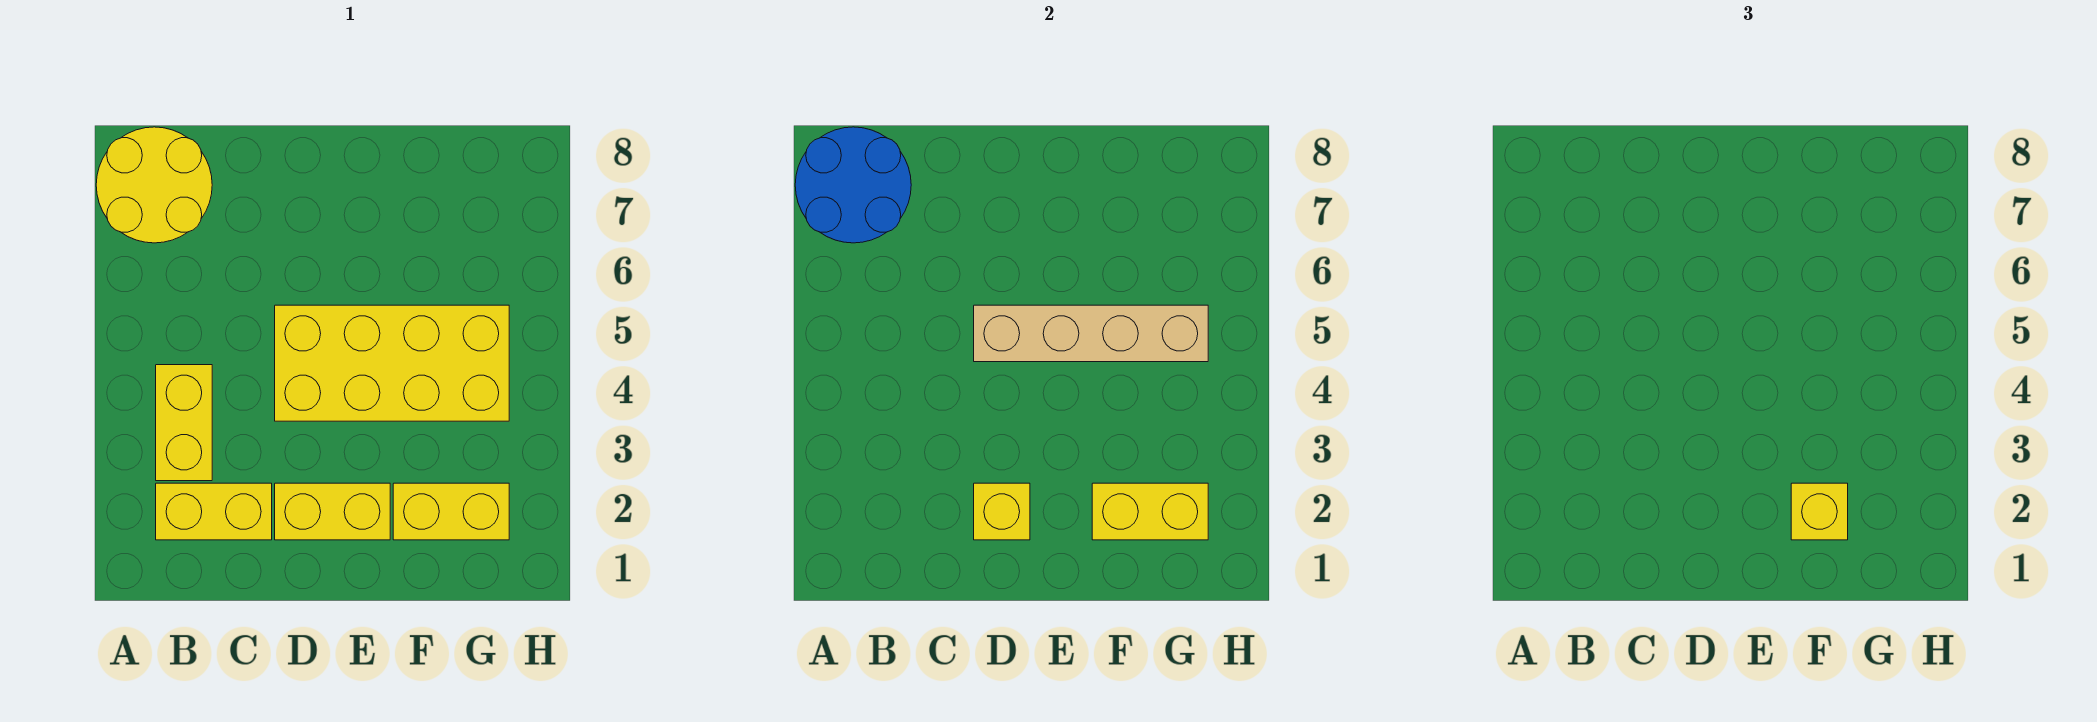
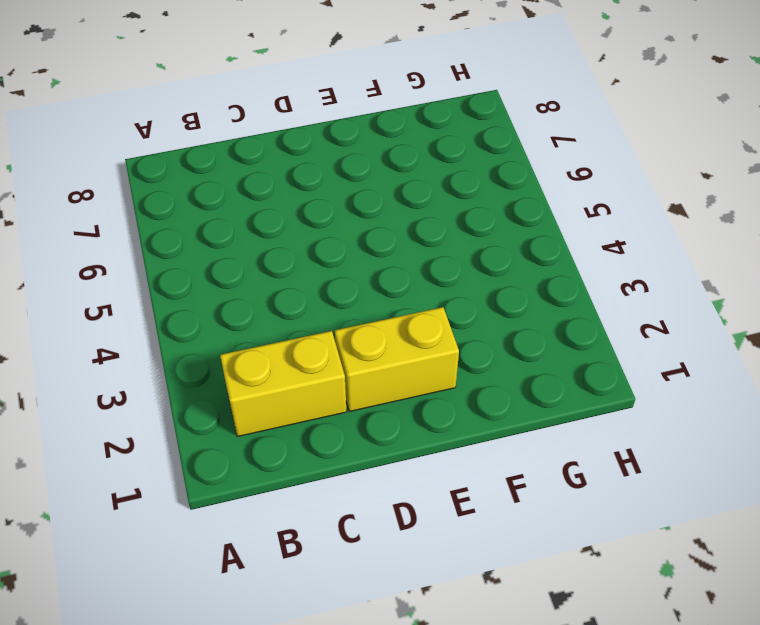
none -> yellow 2x2 round brick [96,127,212,243]
none -> yellow 1x2 brick [156,365,212,481]

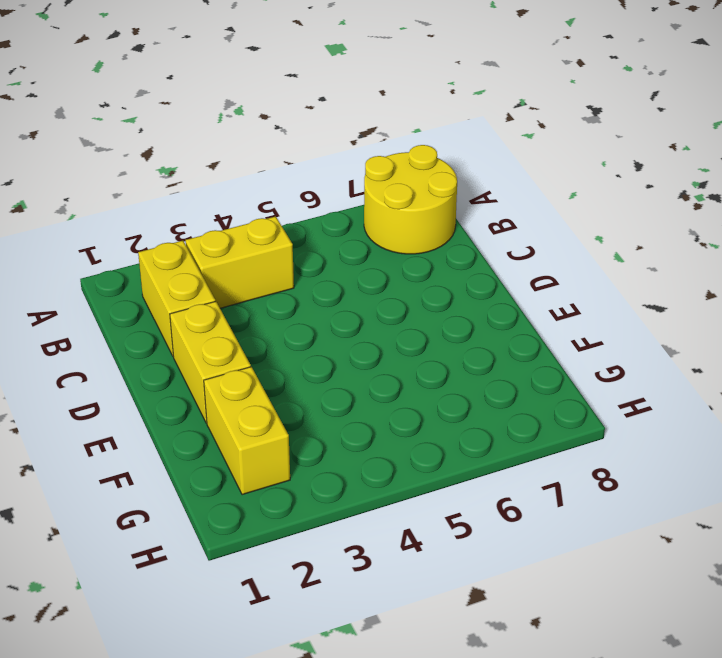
none -> yellow 2x4 brick [275,305,509,421]
none -> blue 2x2 round brick [795,127,911,243]

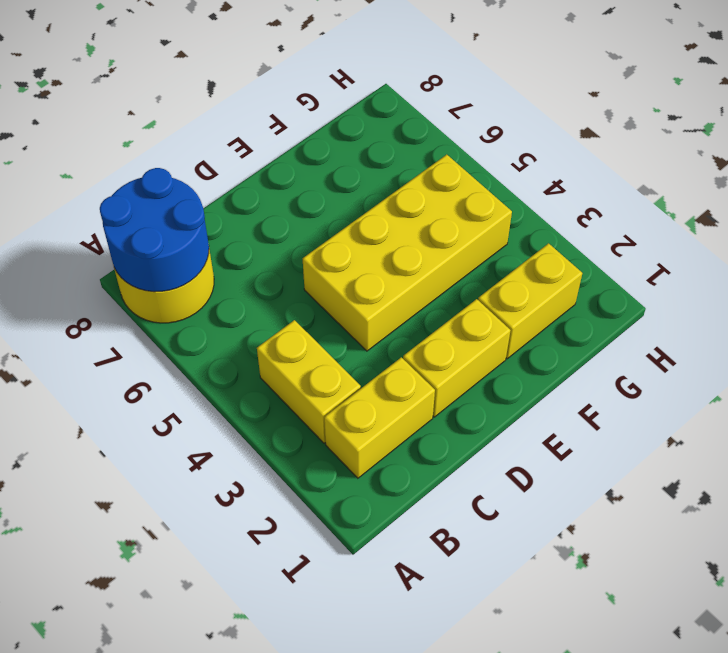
none -> yellow 1x1 brick [974,483,1030,540]
none -> tan 1x4 brick [974,305,1208,362]

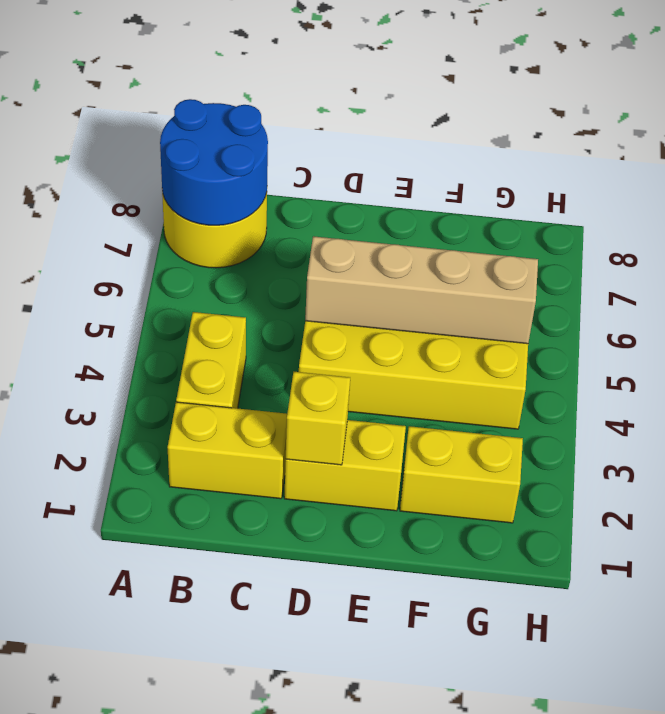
none -> yellow 1x2 brick [1092,483,1208,540]
none -> yellow 1x1 brick [1791,483,1848,540]

